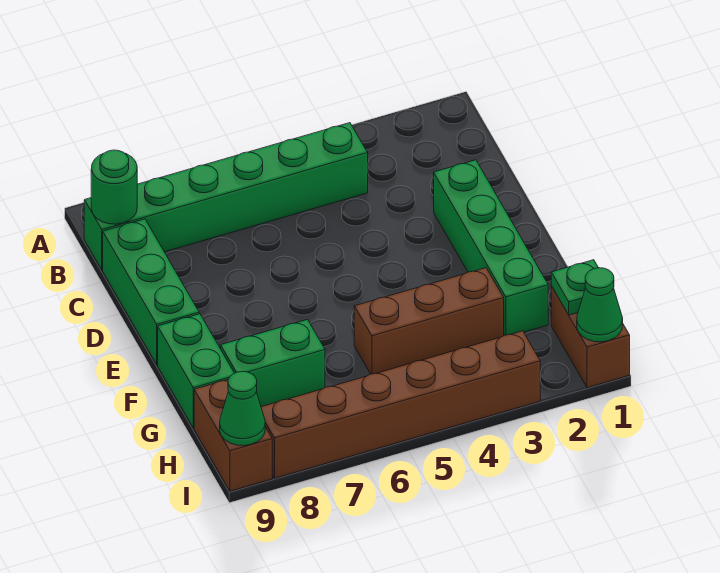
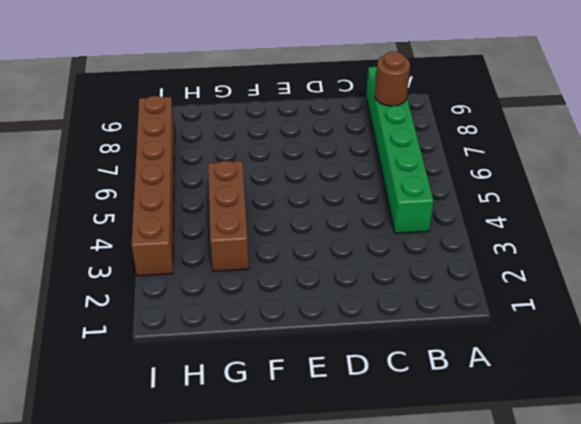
brown 1x1 round brick [375,52,410,106] -> none
none -> green 1x3 brick [103,219,199,365]
none -> green 1x4 brick [434,160,548,335]
none -> green 1x2 brick [158,314,234,428]

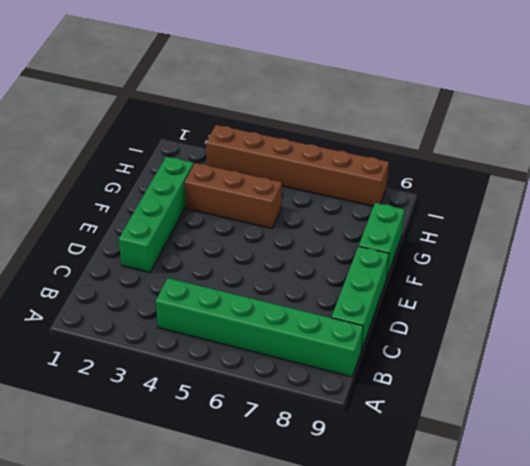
none -> green 1x2 brick [221,320,325,407]
none -> brown 1x2 brick [551,286,630,388]
none -> brown 1x2 brick [194,380,272,491]

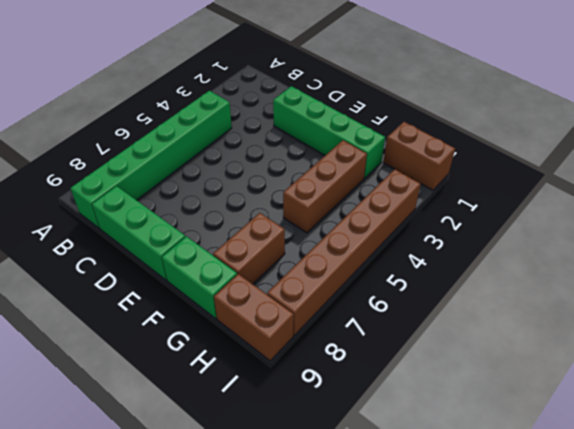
brown 1x2 brick [213,213,285,284] -> green 1x2 brick [221,320,325,407]
none -> green 1x1 round brick [91,150,137,224]
none -> green 1x1 plate [551,260,598,315]
none -> green 1x1 cone [577,268,623,342]

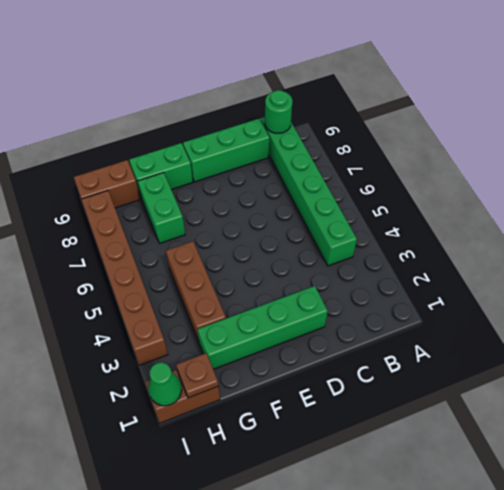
brown 1x1 plate [176,353,219,398] -> green 1x1 plate [551,260,598,315]
none -> green 1x1 cone [220,371,265,446]

